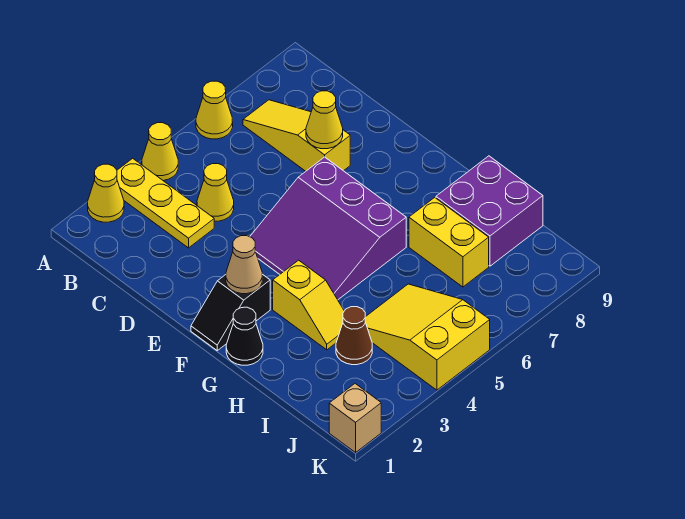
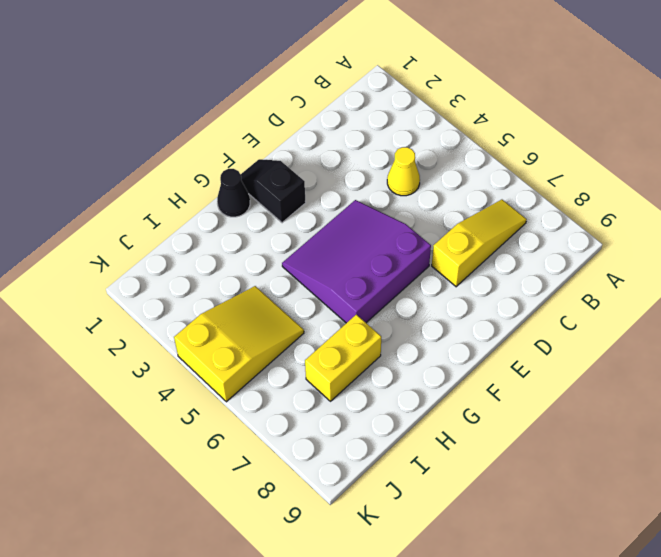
none -> yellow 1x1 cone [88,164,124,222]
none -> yellow 1x3 plate [117,158,214,248]
none -> yellow 1x1 cone [142,123,178,181]

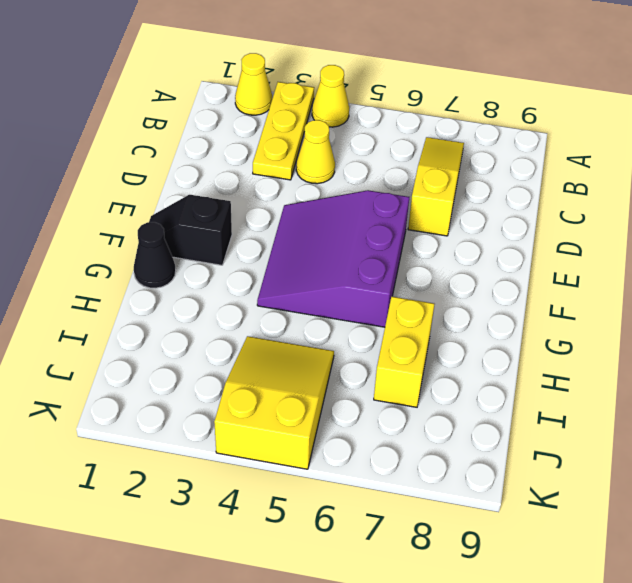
none -> yellow 1x1 cone [196,81,233,139]
none -> yellow 1x2 slope [273,260,344,350]
none -> purple 2x2 brick [436,156,543,266]

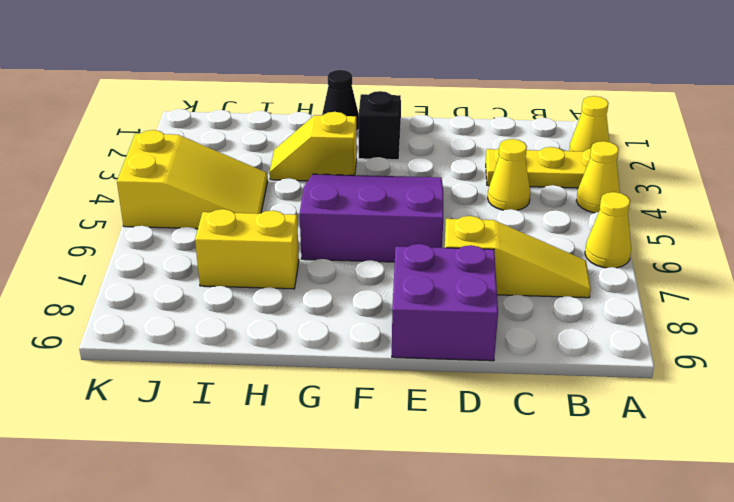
purple 2x2 brick [392,244,498,361] -> purple 2x2 brick moved to [436,156,543,266]
none -> brown 1x1 cone [336,307,372,365]
none -> tan 1x1 brick [329,384,381,452]
none -> yellow 1x1 cone [306,91,343,149]

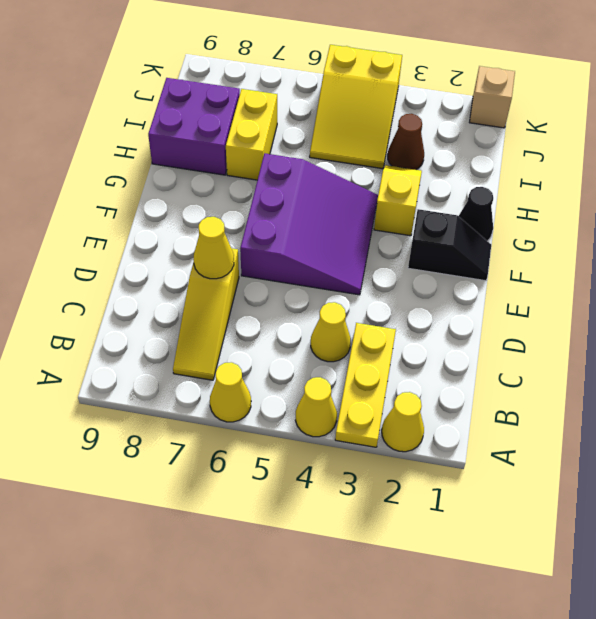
none -> tan 1x1 cone [226,236,262,294]

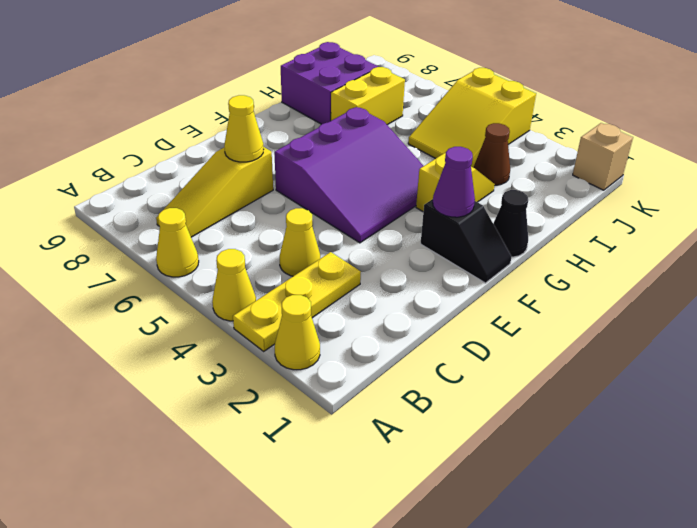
purple 1x1 cone [433,147,475,217] -> tan 1x1 cone [226,236,262,294]

